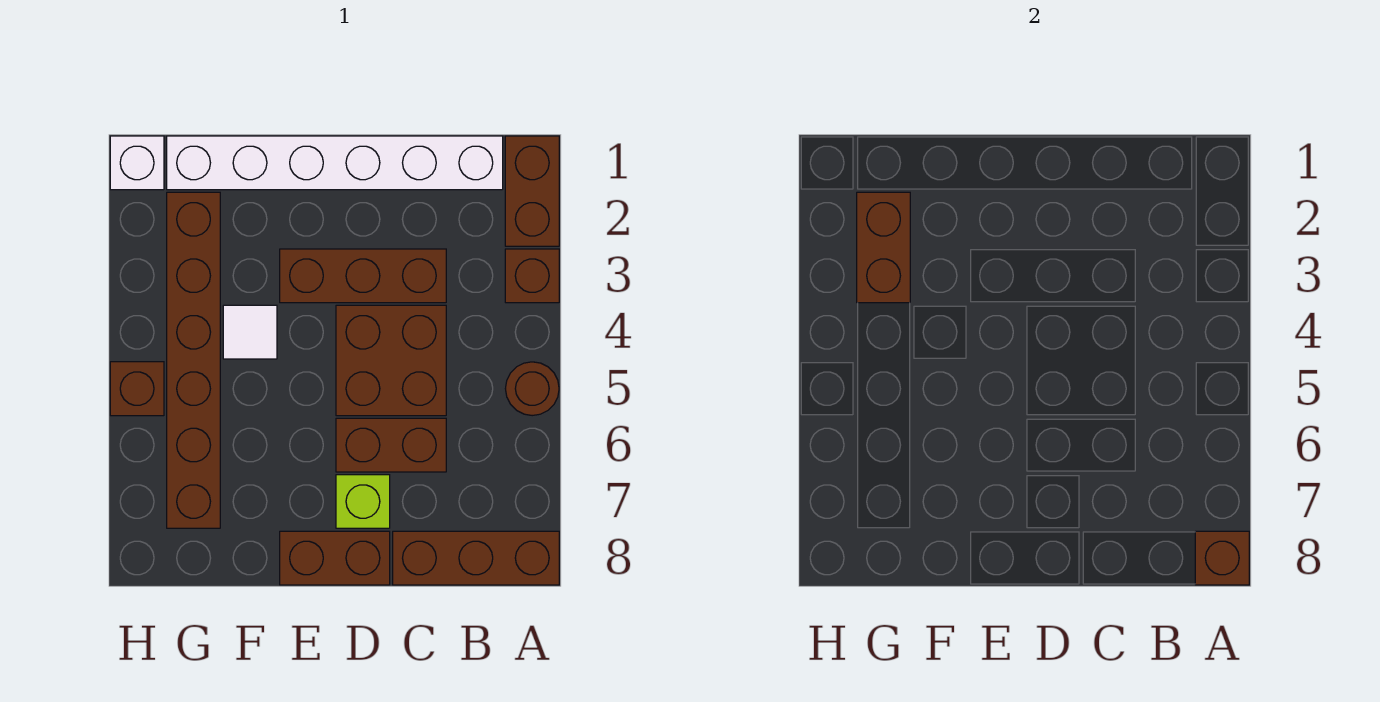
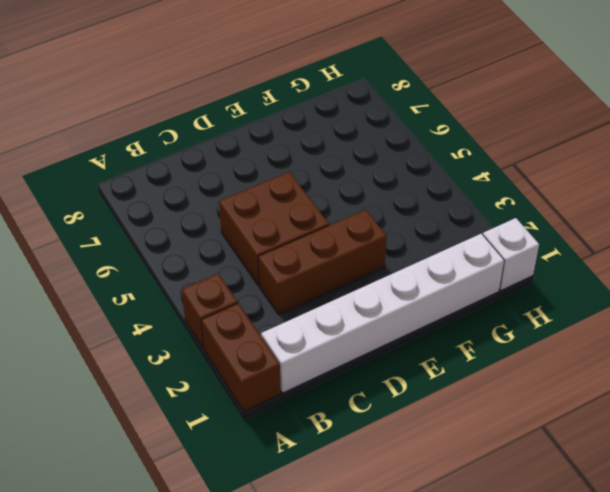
none -> brown 1x1 round brick [505,362,559,416]
none -> brown 1x3 brick [393,531,559,585]
none -> brown 1x2 brick [336,418,446,472]

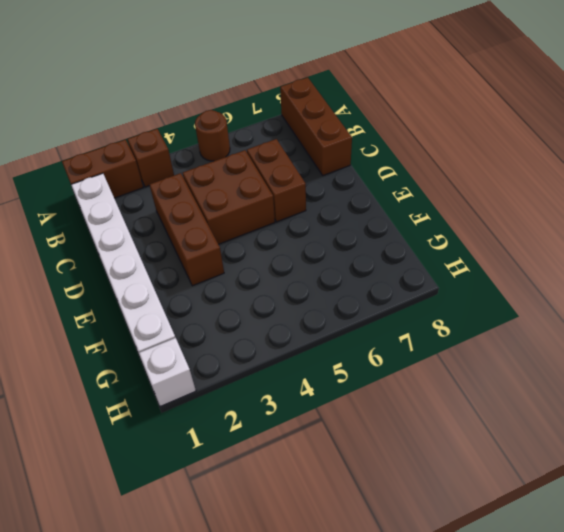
none -> lime 1x1 brick [336,475,390,528]
none -> brown 1x2 brick [280,531,390,585]
none -> white 1x1 tile [223,305,277,359]

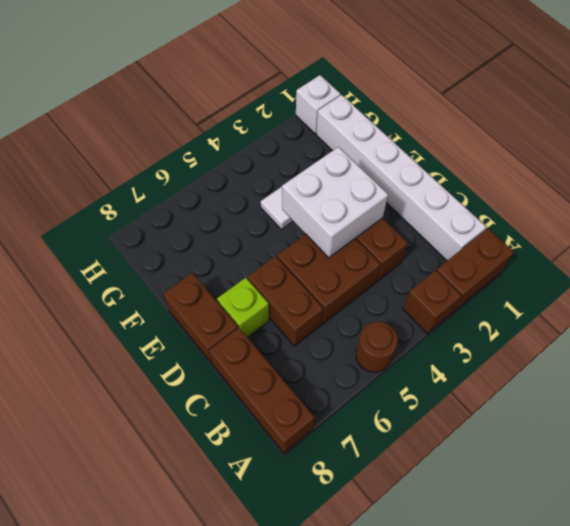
white 2x2 brick [282,147,388,258] -> none
none -> brown 1x6 brick [167,192,220,528]
none -> brown 1x1 brick [110,362,164,416]
none -> brown 1x1 brick [1195,531,1249,585]

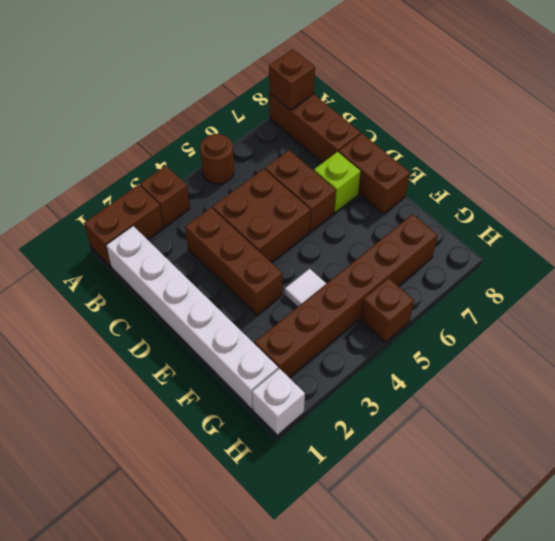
none -> brown 1x2 brick [857,192,910,303]

